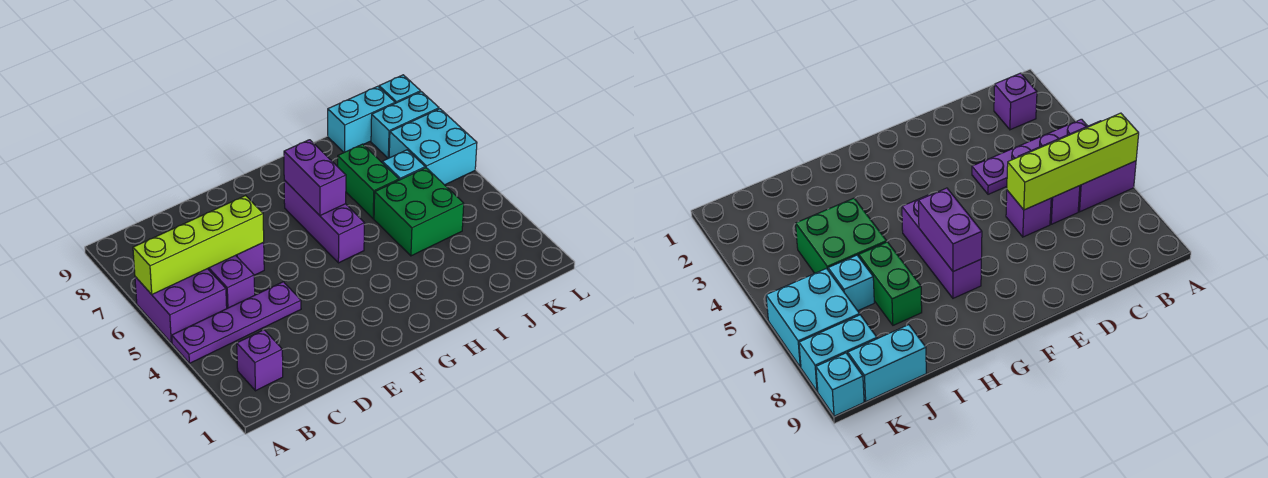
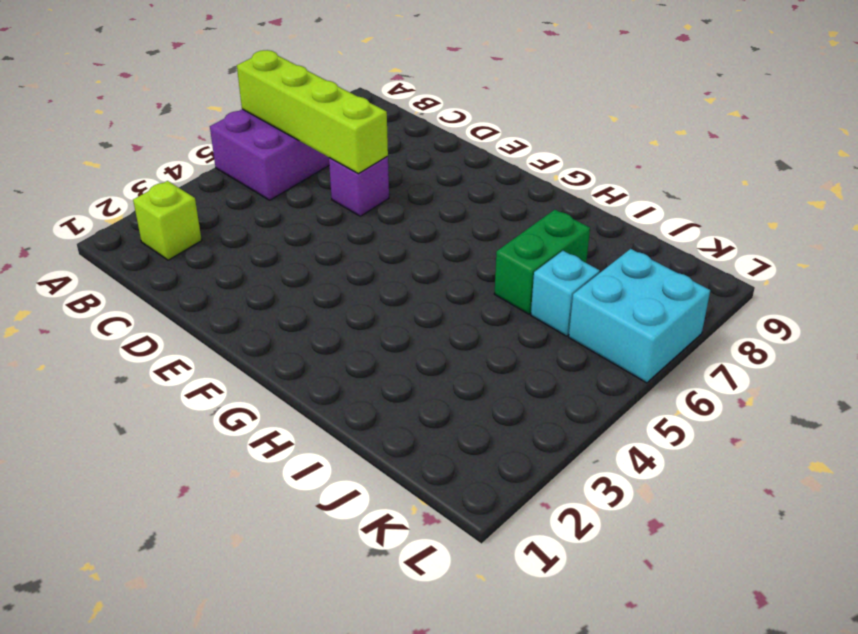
lime 1x1 brick [133,181,202,260] -> purple 1x1 brick [237,330,283,391]
none -> purple 1x4 plate [172,282,301,363]
none -> purple 1x2 brick [208,255,255,308]
none -> purple 1x3 brick [284,180,365,263]

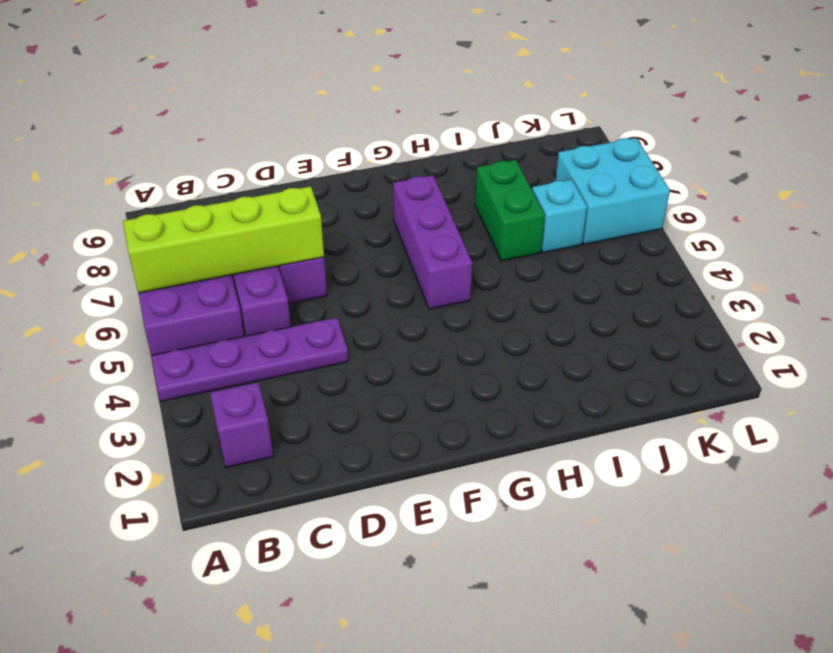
none -> green 2x2 brick [374,168,464,256]
none -> cyan 1x2 brick [328,86,395,152]
none -> cyan 1x2 brick [371,92,439,158]

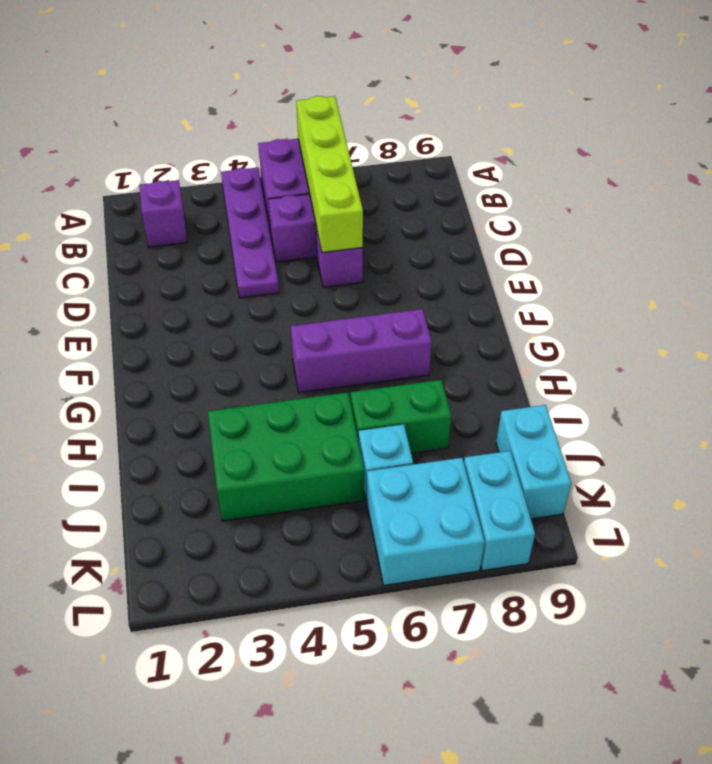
green 2x3 brick [208,393,364,521] -> green 2x2 brick [374,168,464,256]
none -> cyan 1x1 brick [379,75,421,103]
none -> purple 1x2 brick [284,140,346,216]

